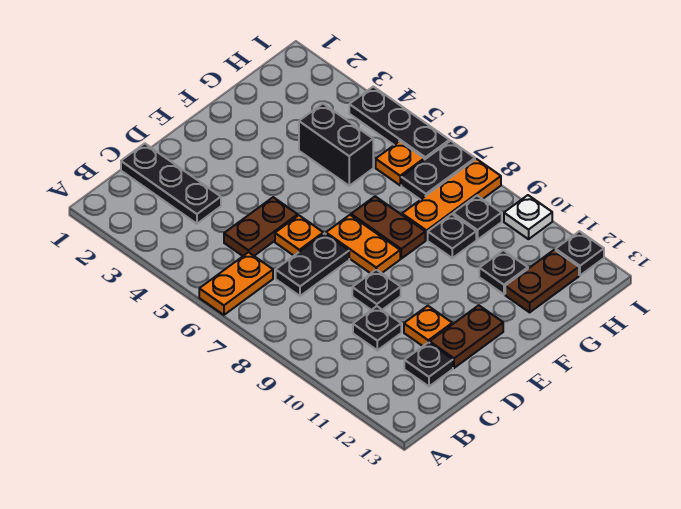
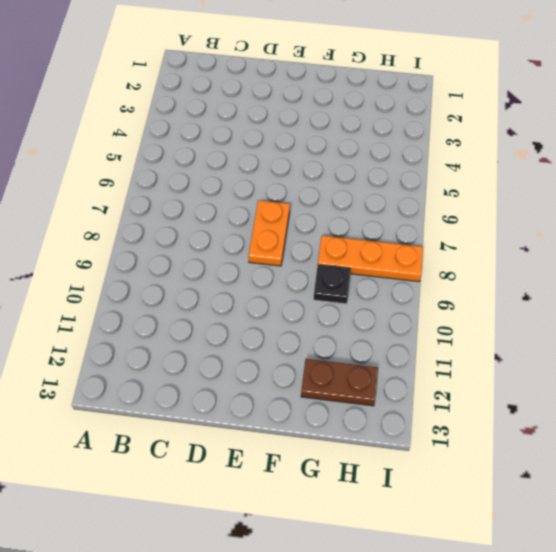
none -> orange 1x2 plate [199,252,273,315]
none -> black 1x3 plate [121,143,221,224]
none -> brown 1x2 plate [224,197,298,256]

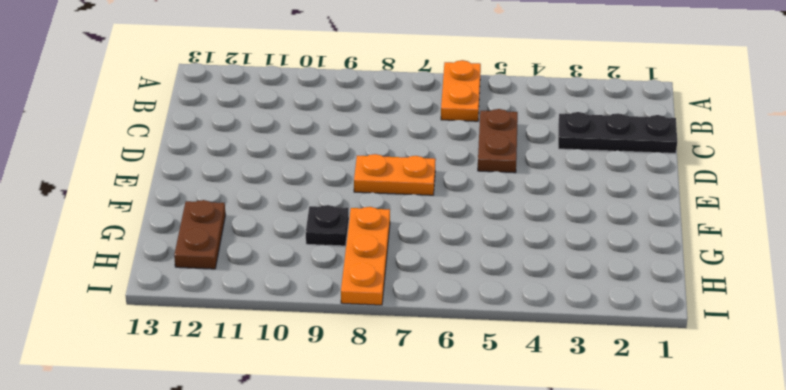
none -> black 1x2 plate [276,233,349,296]
none -> black 1x1 plate [353,306,401,350]
none -> black 1x1 plate [404,342,453,386]

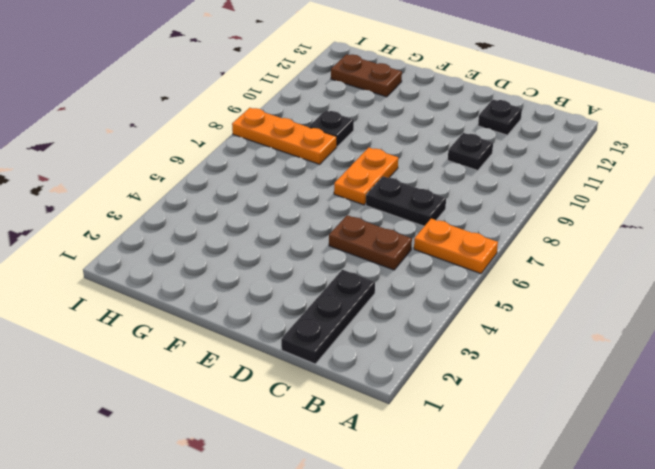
none -> orange 1x1 plate [275,215,323,256]
none -> black 1x1 plate [352,270,401,310]
none -> orange 1x1 plate [404,306,452,346]

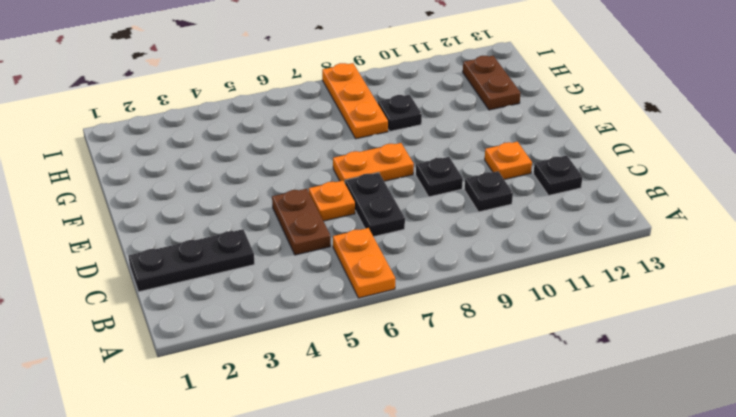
none -> brown 1x2 plate [430,305,503,368]
none -> brown 1x2 plate [351,196,425,259]
none -> black 1x2 brick [299,104,373,186]

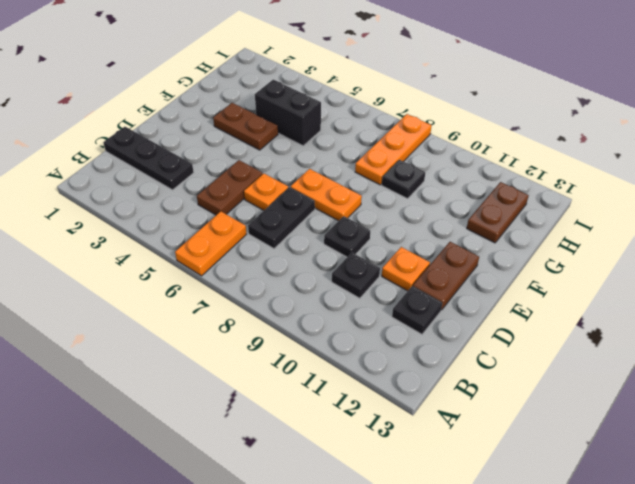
brown 1x2 plate [213,103,278,150] -> brown 1x2 plate moved to [351,196,425,259]
none -> black 1x1 plate [479,250,528,294]
none -> orange 1x1 plate [376,141,424,185]
none -> black 1x2 plate [401,141,475,200]

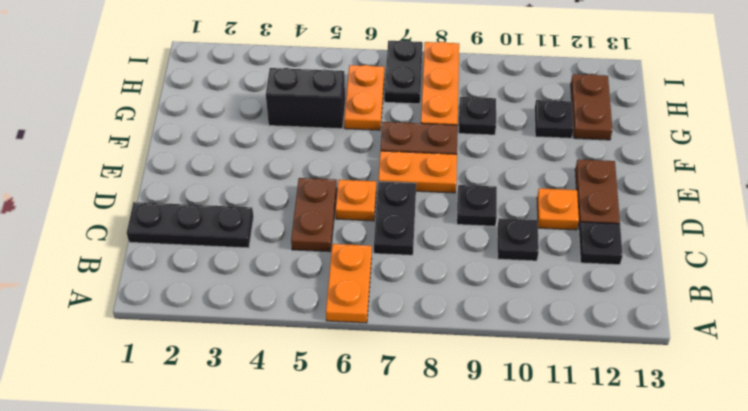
orange 1x2 plate [344,65,385,130] -> orange 1x1 plate [376,141,424,185]
none -> black 1x1 plate [453,196,502,240]
none -> black 1x3 plate [349,87,449,160]
none -> white 1x1 plate [504,195,552,239]

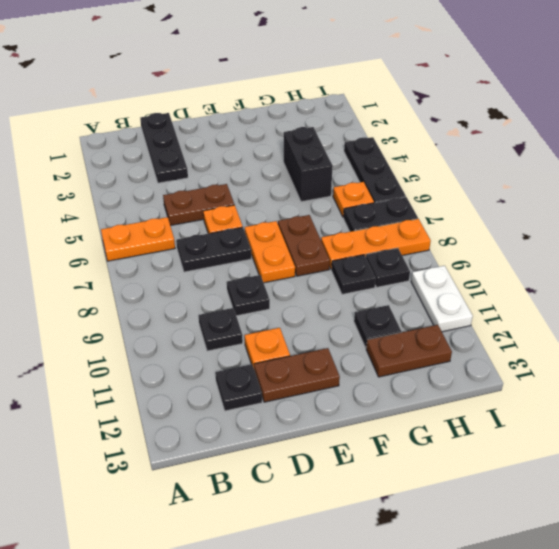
white 1x2 plate [411,266,473,332] -> white 1x1 plate [504,195,552,239]
none -> black 1x1 plate [556,231,604,275]

